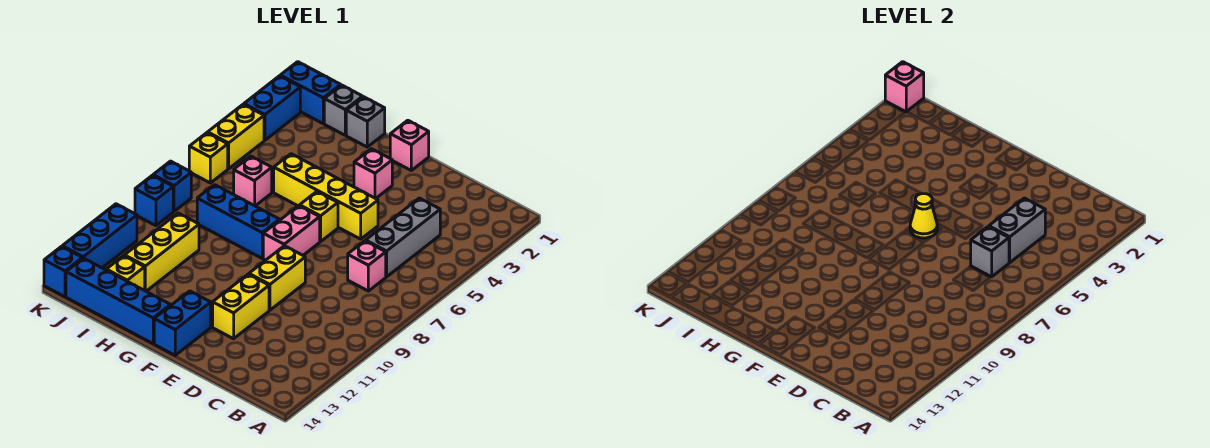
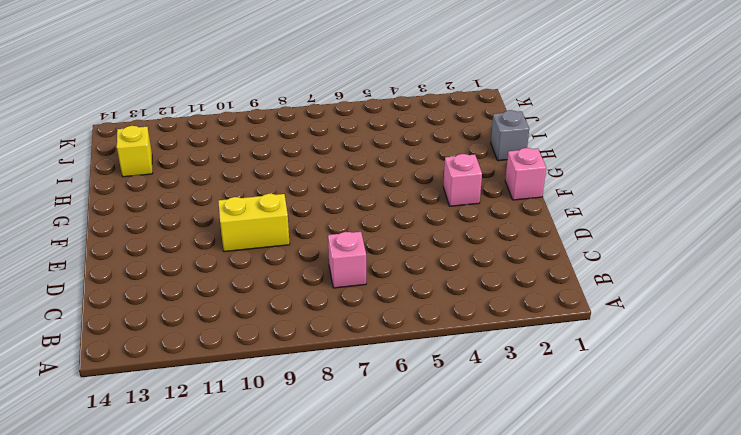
none -> grey 1x3 brick [366,198,440,277]
none -> yellow 1x4 brick [274,154,378,239]
none -> yellow 1x2 brick [213,274,269,339]

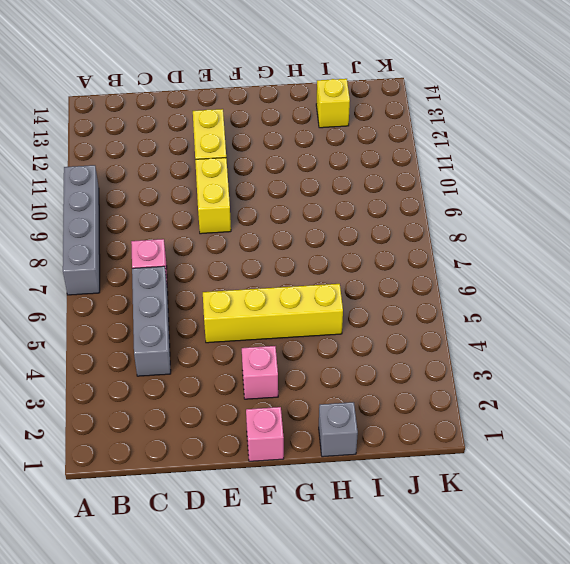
grey 1x4 brick [63,165,100,295] -> none
none -> yellow 1x1 brick [300,192,338,242]
none -> pink 1x2 brick [263,206,320,260]
none -> blue 1x2 brick [154,291,211,355]

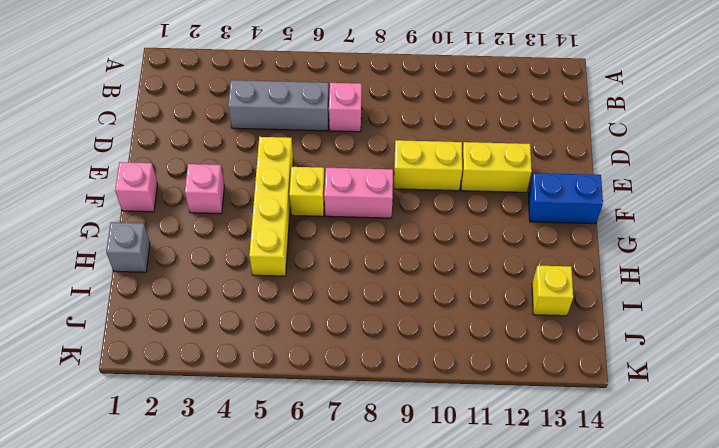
none -> blue 1x3 brick [197,185,280,258]
none -> blue 1x4 brick [66,258,170,344]
none -> grey 1x1 brick [324,85,363,135]

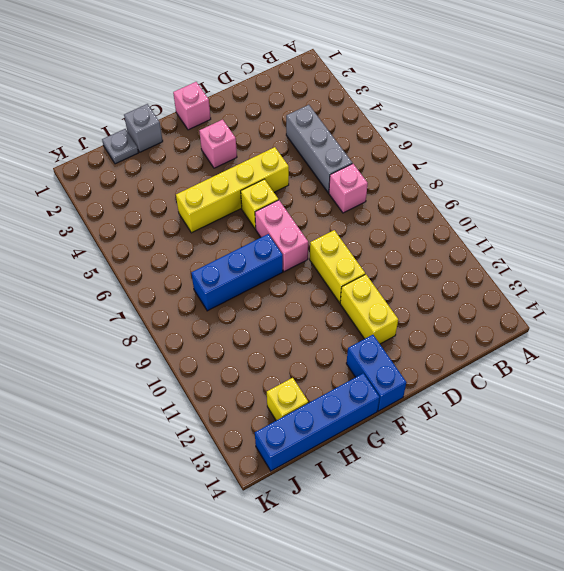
grey 1x1 plate [102,129,138,164] -> grey 1x1 brick [324,85,363,135]
none -> pink 1x1 brick [234,156,272,206]
none -> yellow 1x3 brick [125,213,199,291]
none -> blue 1x2 brick [280,62,341,123]

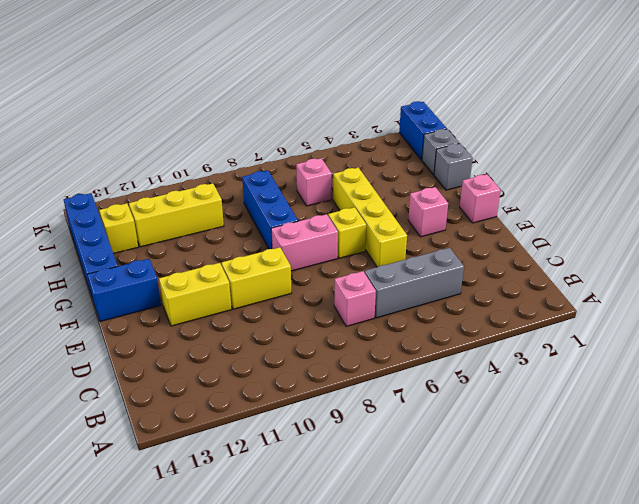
none -> blue 1x2 brick [244,76,300,140]
none -> yellow 1x2 brick [208,104,264,169]
none -> yellow 1x1 brick [189,133,228,183]

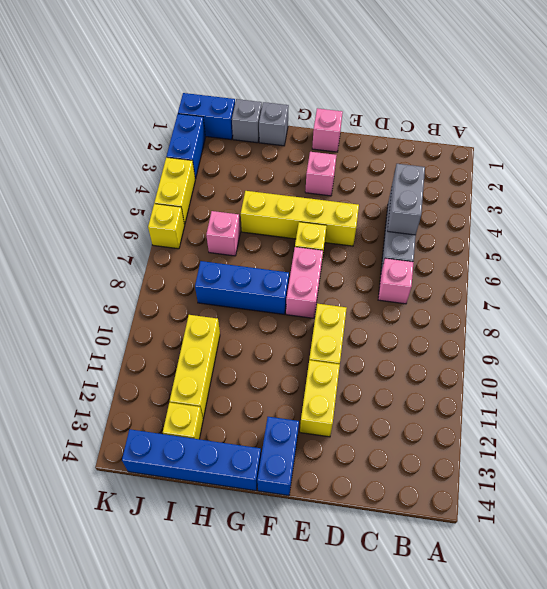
none -> blue 1x1 brick [153,161,191,211]
none -> blue 1x1 brick [135,175,173,226]
none -> blue 1x3 brick [62,204,137,268]

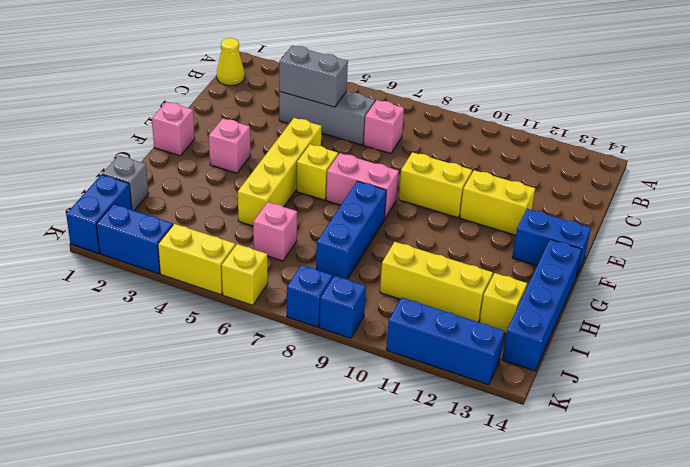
yellow 1x1 cone [217,38,245,86] -> yellow 1x1 cone moved to [910,194,937,238]
none -> grey 1x1 brick [346,97,385,147]
none -> blue 1x1 brick [44,247,82,297]
none -> grey 1x1 brick [971,227,1009,277]

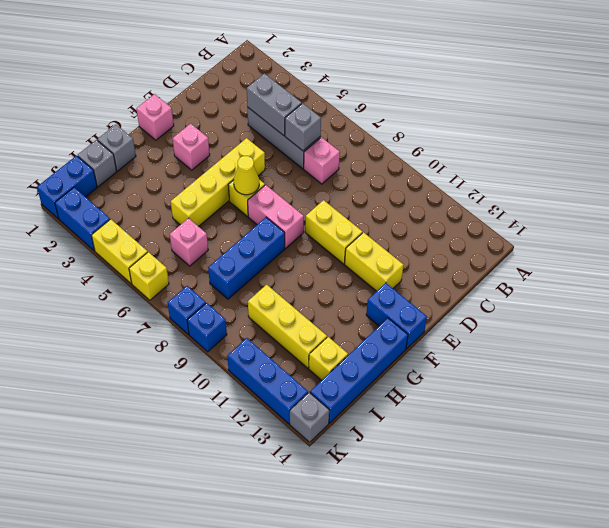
grey 1x1 brick [290,392,329,442] -> blue 1x1 brick [44,247,82,297]
none -> pink 1x1 brick [885,62,924,112]

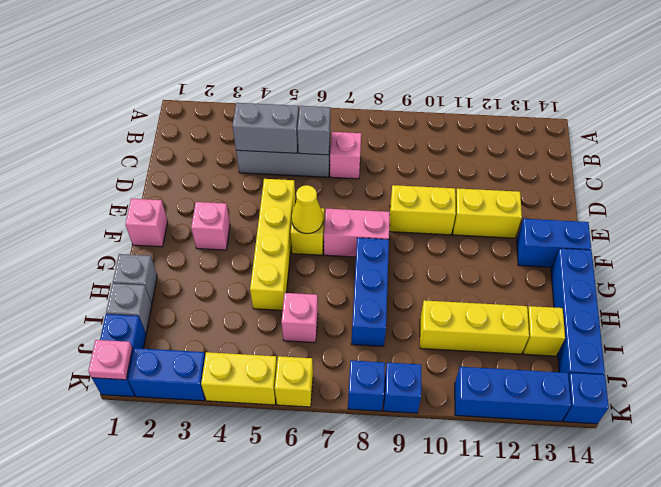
pink 1x1 plate [88,340,132,380] -> pink 1x1 brick [885,62,924,112]

